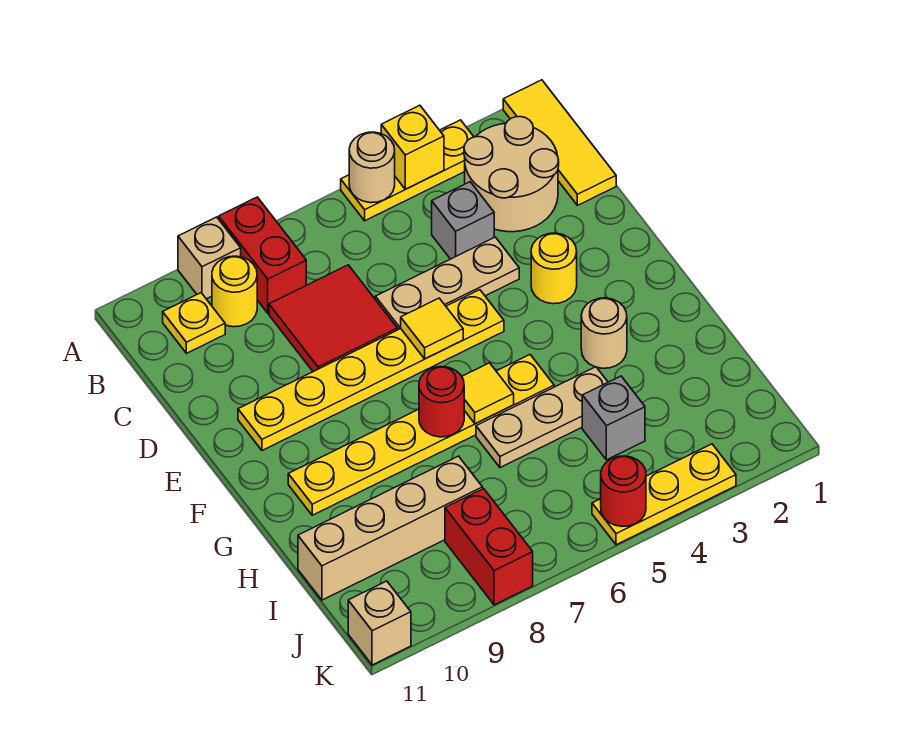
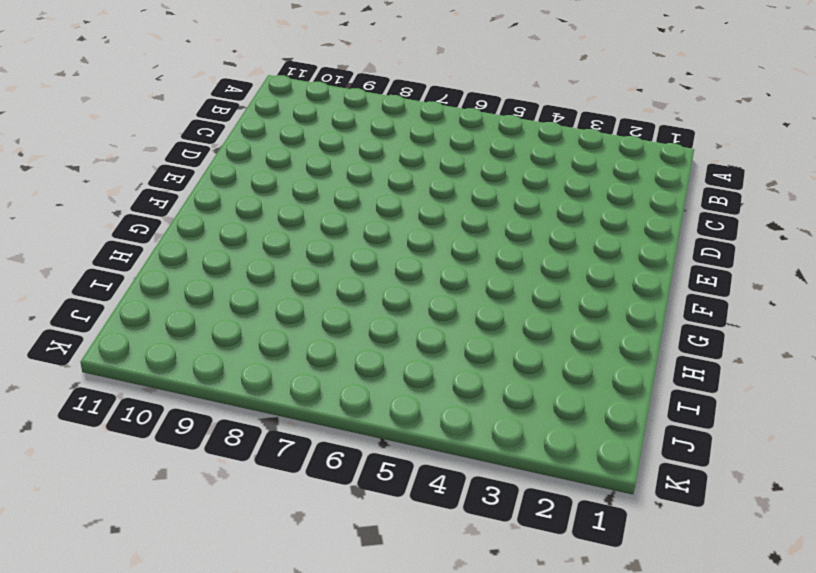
none -> yellow 1x3 tile [503,80,616,205]
none -> yellow 1x3 plate [341,120,474,221]
none -> red 1x2 brick [219,197,306,313]

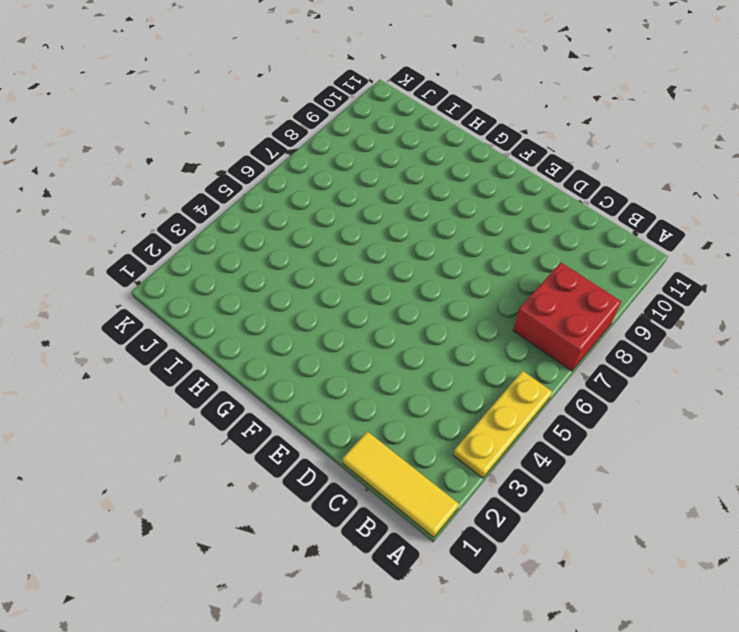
red 2x2 brick [513,262,621,371] -> red 1x2 brick [219,197,306,313]
none -> tan 1x1 brick [178,217,241,299]
none -> tan 2x2 round brick [464,117,559,232]
none -> yellow 1x1 round brick [212,256,257,327]

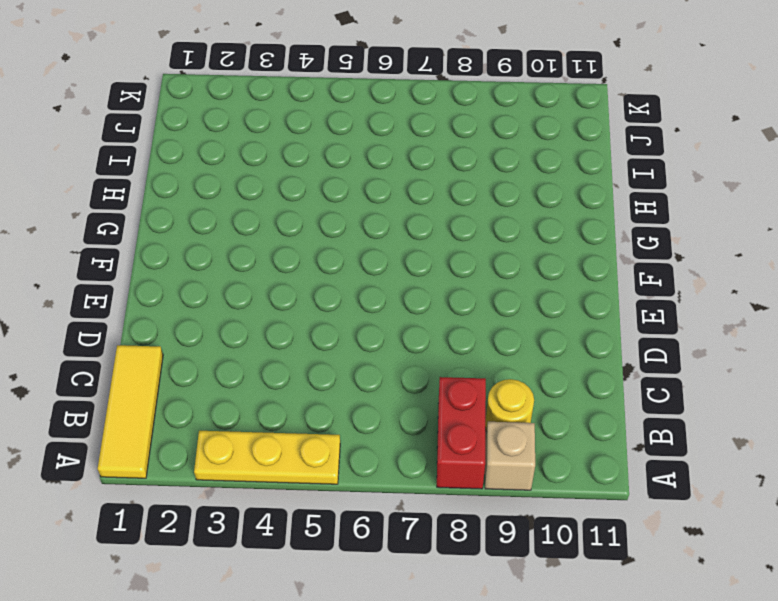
none -> tan 2x2 round brick [464,117,559,232]
none -> yellow 1x1 plate [163,293,225,353]
none -> grey 1x1 brick [432,182,494,259]

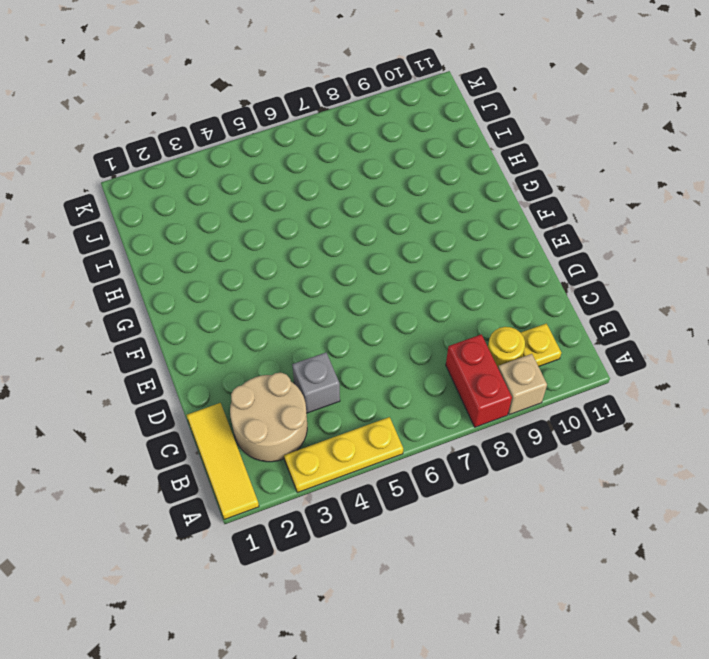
none -> red 2x2 tile [269,265,397,372]
none -> tan 1x3 plate [375,237,519,330]
none -> yellow 1x1 round brick [531,233,577,304]

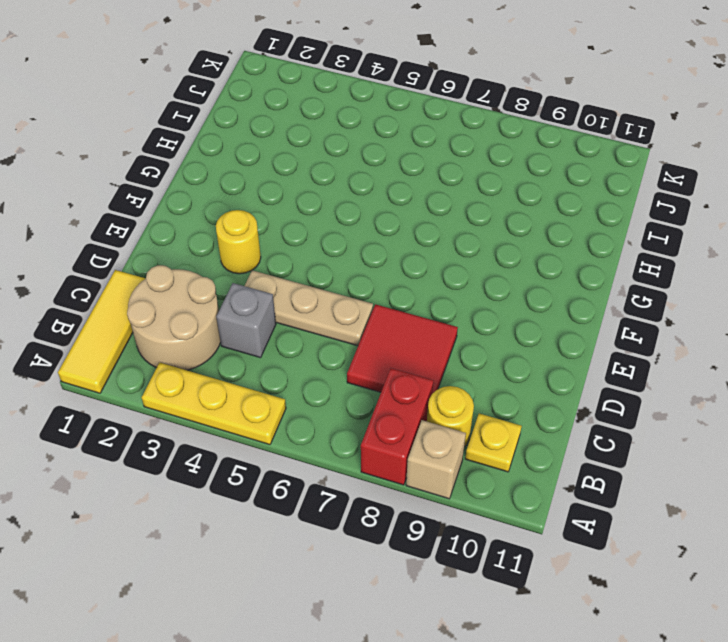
none -> yellow 1x6 plate [238,290,504,450]
none -> tan 1x1 round brick [581,298,627,368]
none -> yellow 1x6 plate [288,355,554,515]

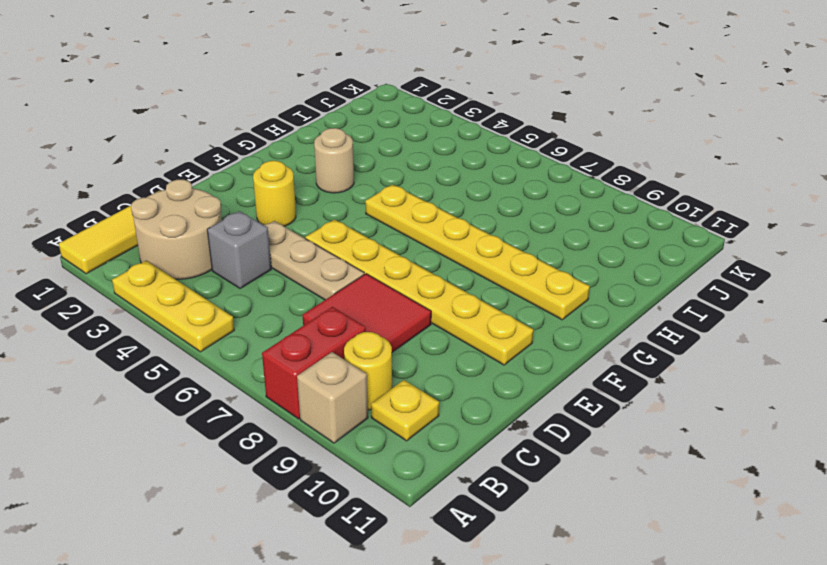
none -> tan 1x3 plate [476,367,608,468]
none -> grey 1x1 brick [582,376,645,460]
none -> tan 1x4 brick [298,456,483,600]

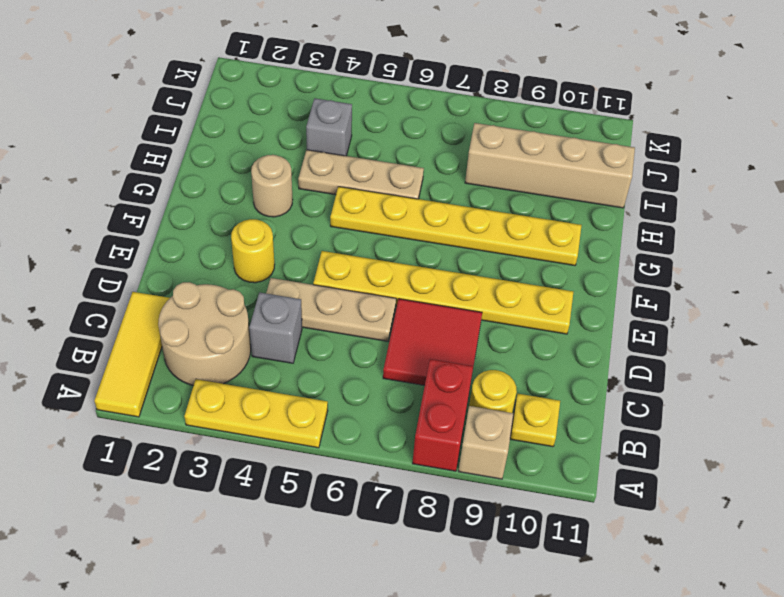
none -> red 1x2 brick [445,489,533,605]
none -> yellow 1x3 plate [592,444,736,545]
none -> tan 1x1 brick [348,581,411,665]

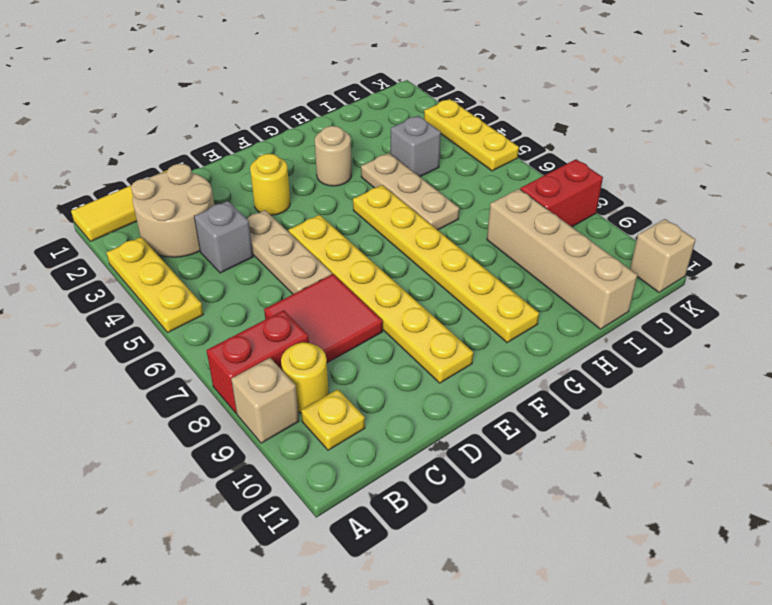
none -> yellow 1x1 brick [381,105,444,189]
none -> tan 1x1 round brick [349,132,395,203]
none -> yellow 1x1 tile [401,298,463,359]

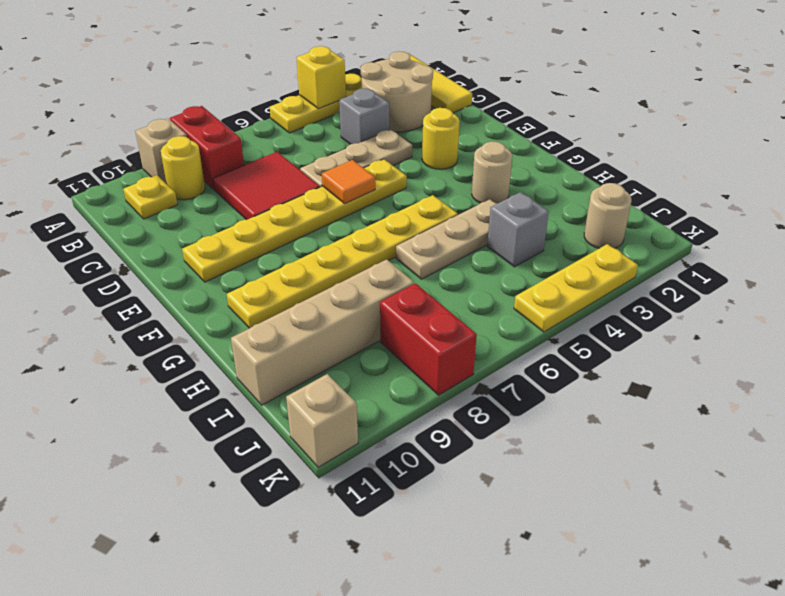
orange 1x1 tile [322,160,375,203] -> yellow 1x1 tile [401,298,463,359]
tan 1x1 round brick [584,183,632,248] -> tan 1x1 round brick moved to [349,132,395,203]
none -> yellow 1x1 tile [462,363,514,424]
none -> red 1x1 round brick [419,367,464,437]
none -> red 1x1 round brick [601,456,646,526]

